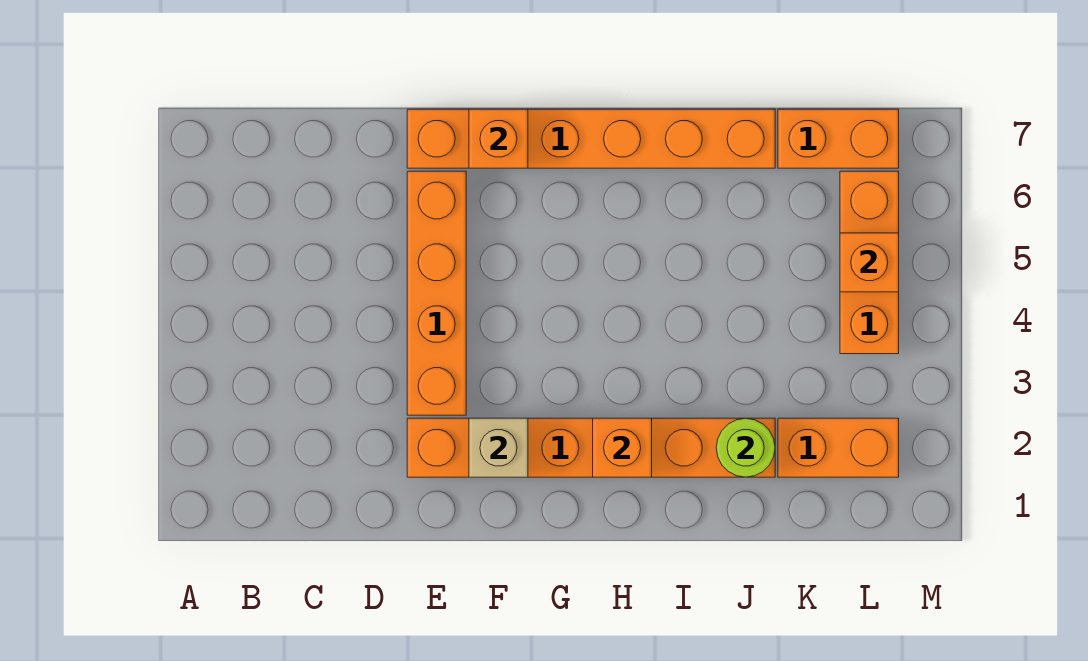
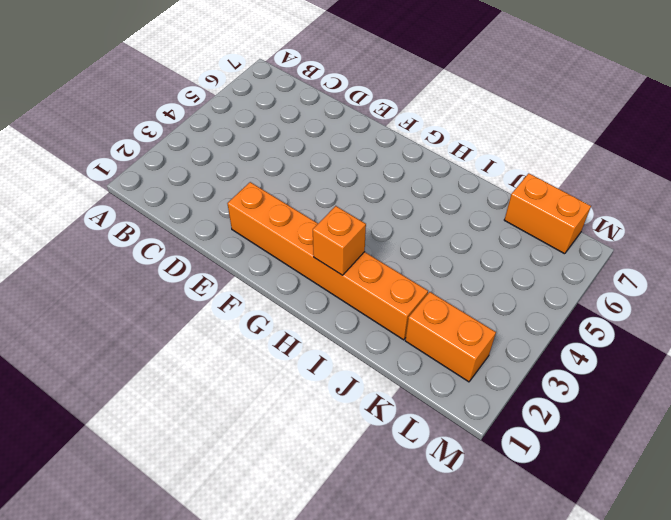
none -> orange 1x4 brick [407,171,466,415]
none -> orange 1x6 brick [407,109,775,168]

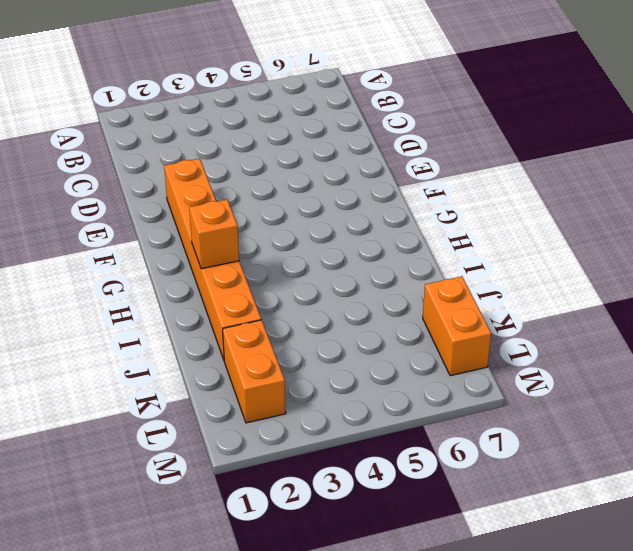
none -> orange 1x4 brick [407,171,466,415]
none -> orange 1x6 brick [407,109,775,168]

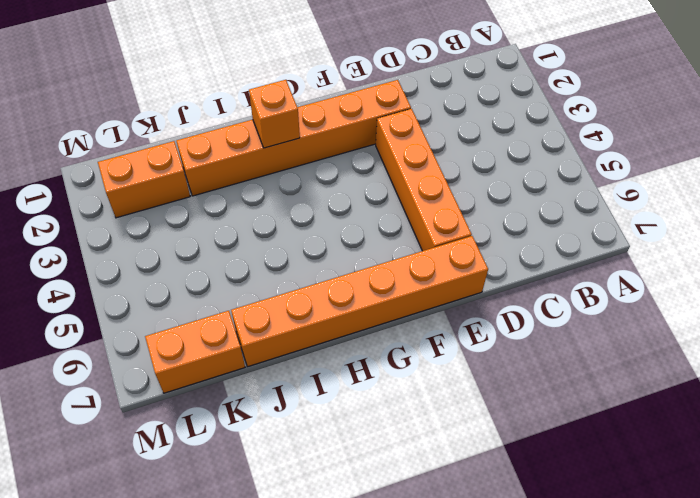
none -> orange 1x3 brick [840,171,899,354]
none -> tan 1x1 brick [469,418,528,477]

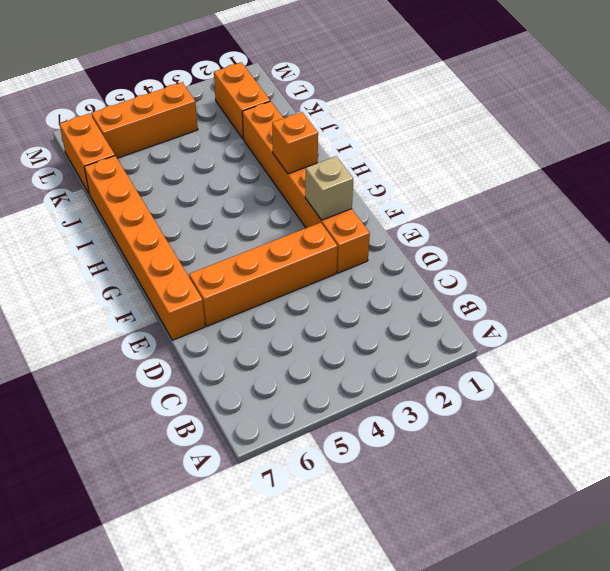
none -> orange 1x1 brick [469,109,528,168]
none -> lime 1x1 round brick [716,418,775,477]

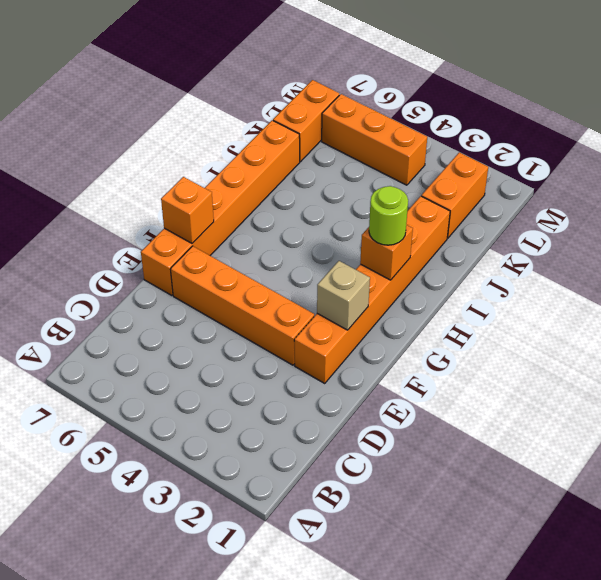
lime 1x1 round brick [369,186,408,245] -> lime 1x1 round brick moved to [716,418,775,477]
none -> orange 1x1 brick [840,233,899,292]

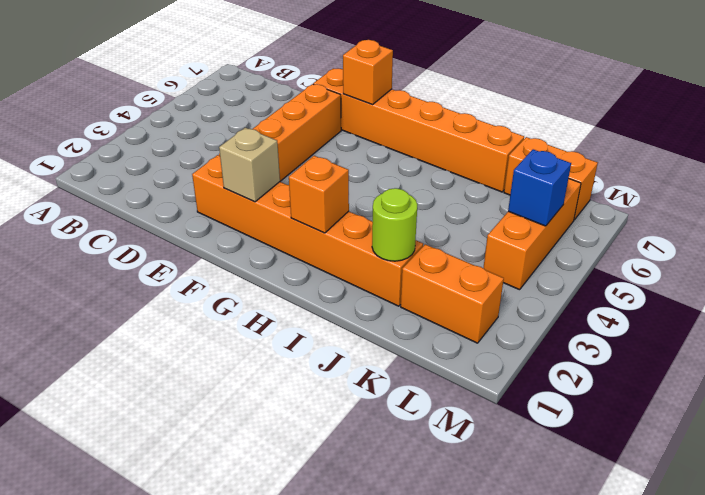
blue 1x1 brick [508,149,571,226] -> orange 1x1 brick [840,233,899,292]

